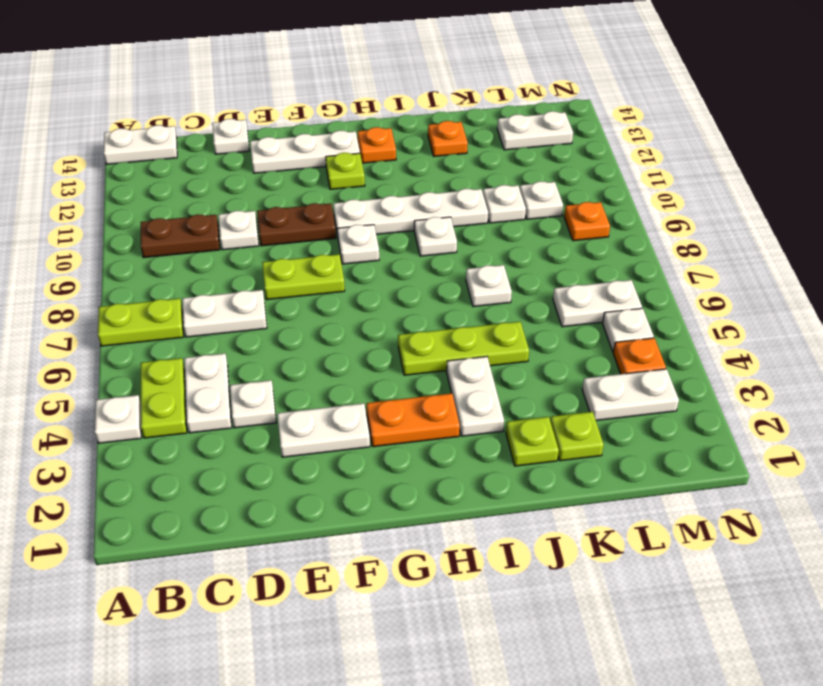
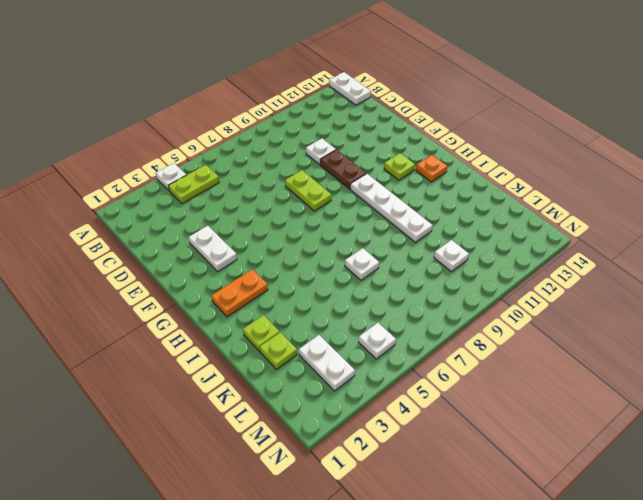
orange 1x2 plate [211,269,268,317] -> orange 1x2 plate turned to [367,393,460,447]
none -> lime 1x2 plate [98,298,183,346]
none -> brown 1x2 plate [141,214,220,258]
none -> white 1x2 plate [184,354,232,433]
none -> white 1x2 plate [182,290,267,337]

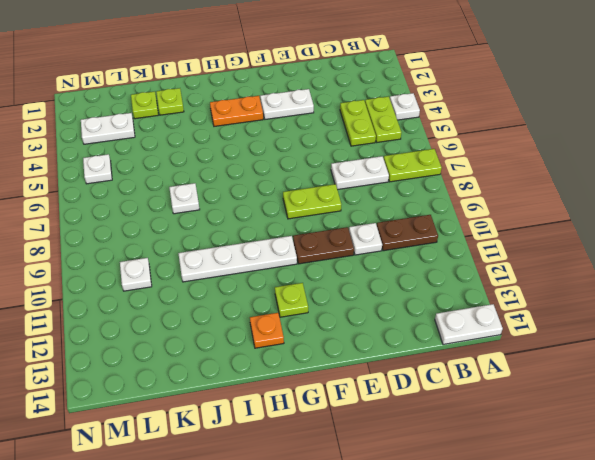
lime 1x2 plate [340,100,376,146] -> white 1x2 plate [184,354,232,433]
none -> white 1x1 plate [230,380,276,428]
none -> white 1x1 plate [212,119,249,154]
none -> white 1x3 plate [250,131,360,173]
none -> white 1x1 plate [337,225,379,264]

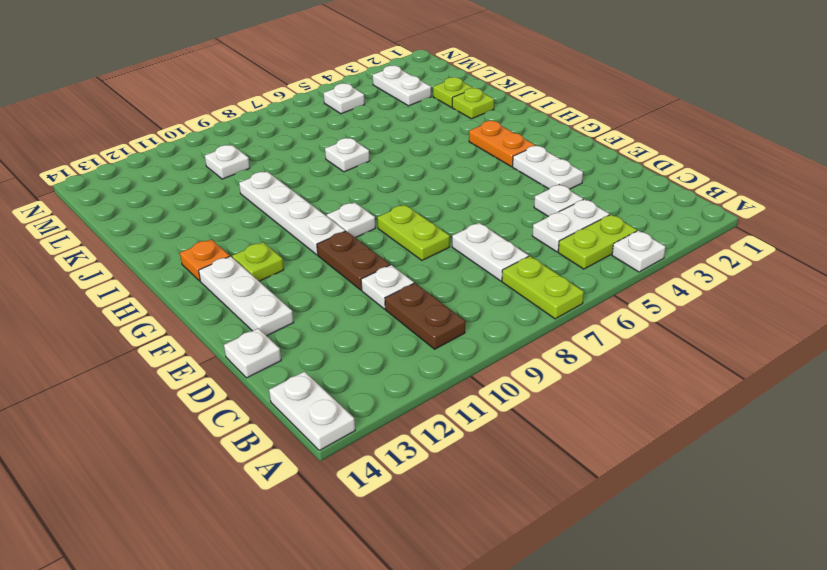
none -> lime 1x3 plate [398,322,529,375]
none -> white 1x2 plate [447,357,504,436]
none -> white 1x1 plate [414,217,457,256]
none -> orange 1x1 plate [428,121,468,156]

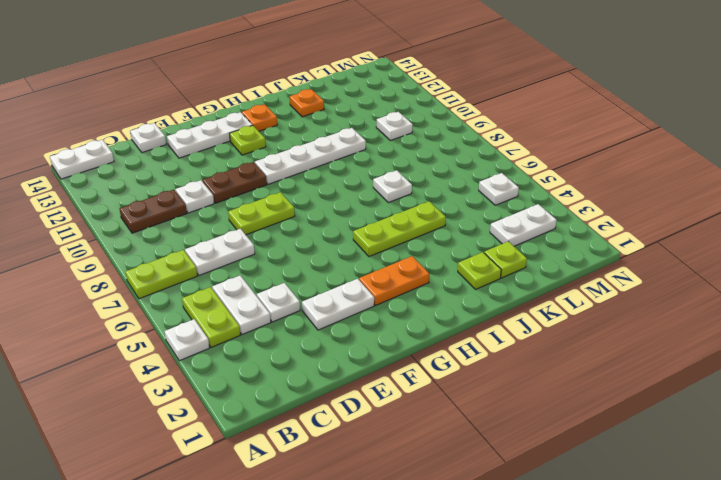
none -> white 1x1 plate [337,225,379,264]
none -> white 1x2 plate [447,357,504,436]
none -> white 1x1 plate [414,217,457,256]
none -> white 1x1 plate [483,185,526,223]

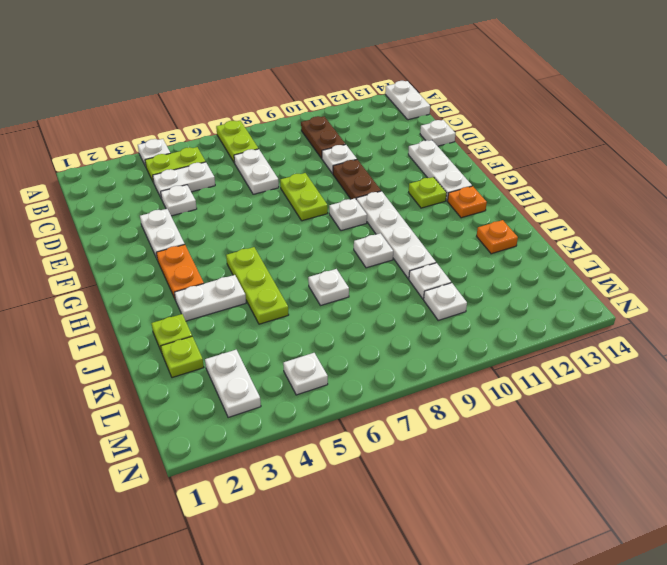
none -> white 1x2 plate [553,280,642,327]
none -> white 1x2 plate [497,111,573,150]
none -> orange 1x1 plate [613,338,666,374]
none -> orange 1x1 plate [564,202,610,241]

